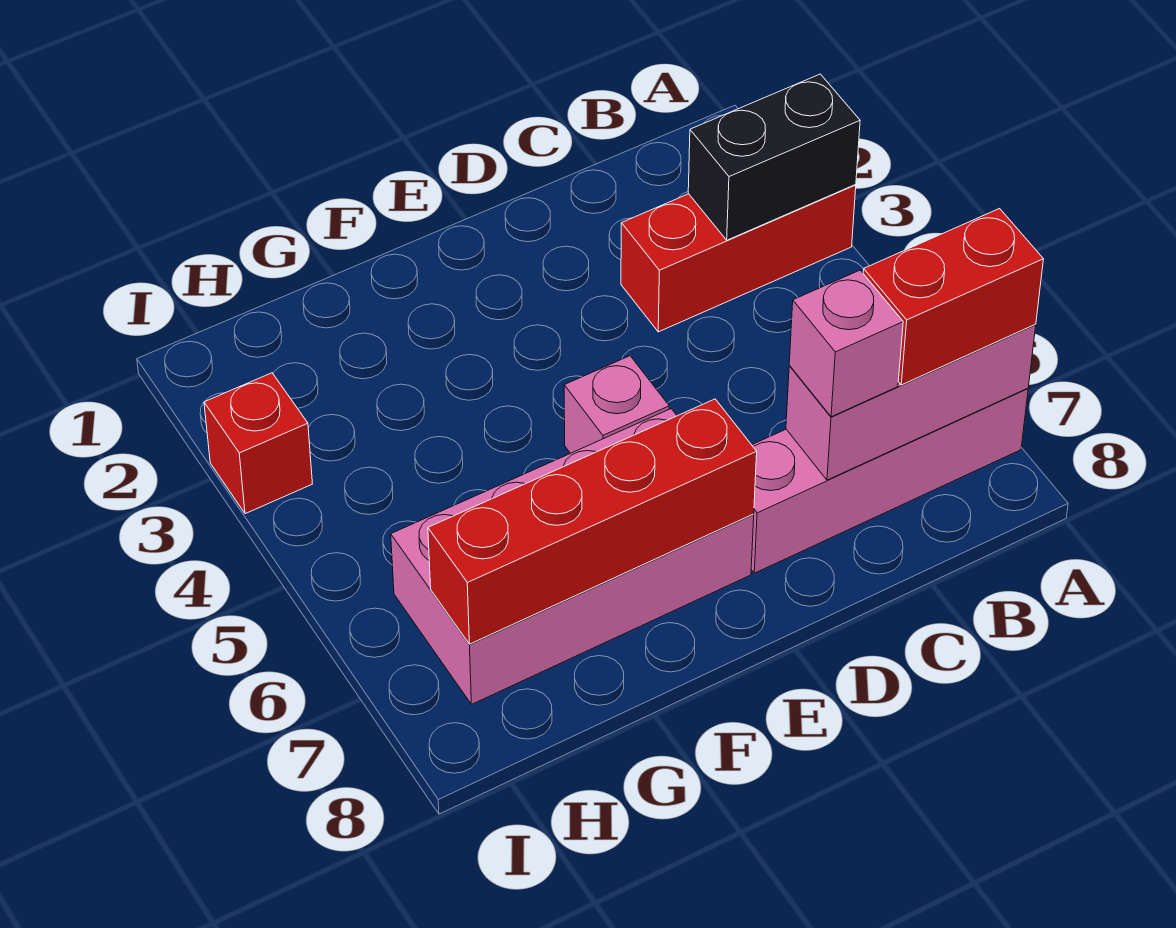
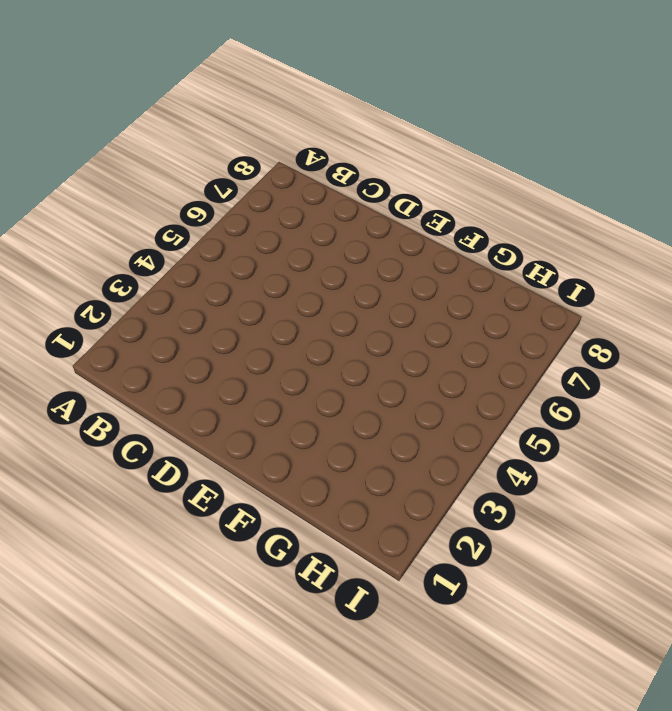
none -> red 1x3 brick [621,185,856,332]
none -> pink 1x4 brick [751,388,1028,573]

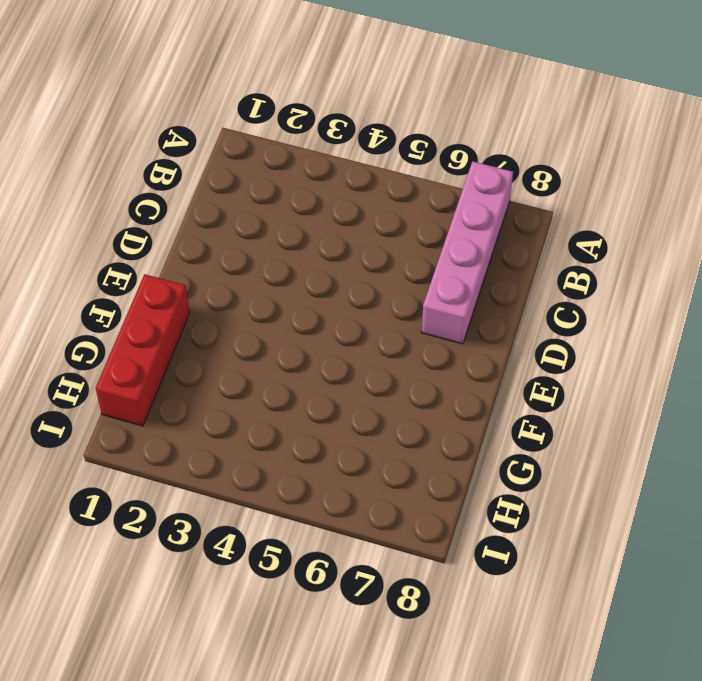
red 1x3 brick [96,274,189,426] -> red 1x3 brick moved to [621,185,856,332]
none -> pink 1x1 brick [564,356,669,453]
none -> pink 2x4 brick [391,409,754,704]

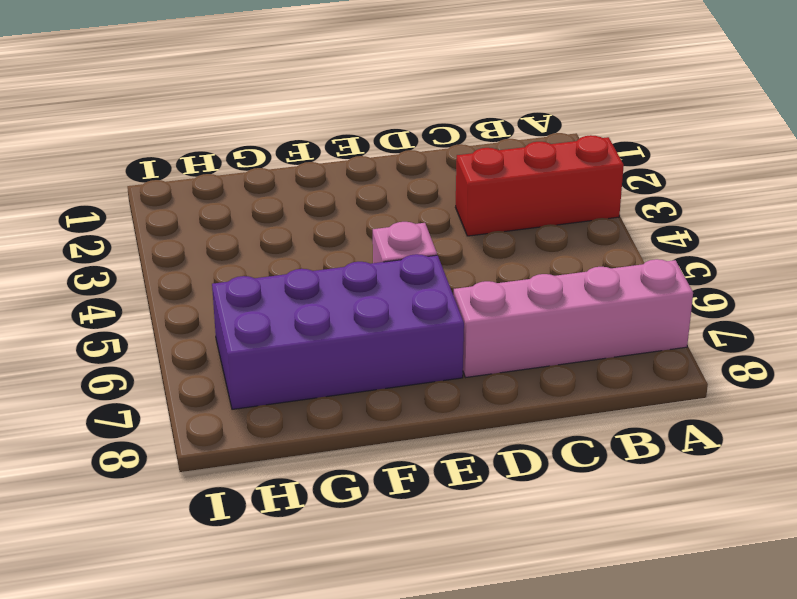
purple 2x4 brick [212,254,464,409] -> pink 2x4 brick [391,409,754,704]
none -> red 1x1 brick [204,373,312,514]
none -> black 1x2 brick [688,74,860,240]

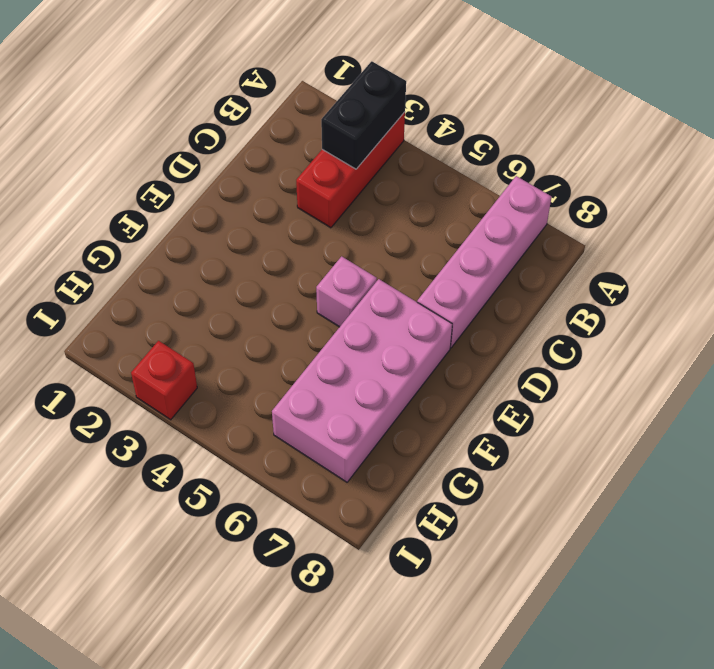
none -> pink 1x3 brick [786,324,1036,480]
none -> red 1x4 brick [428,399,757,644]

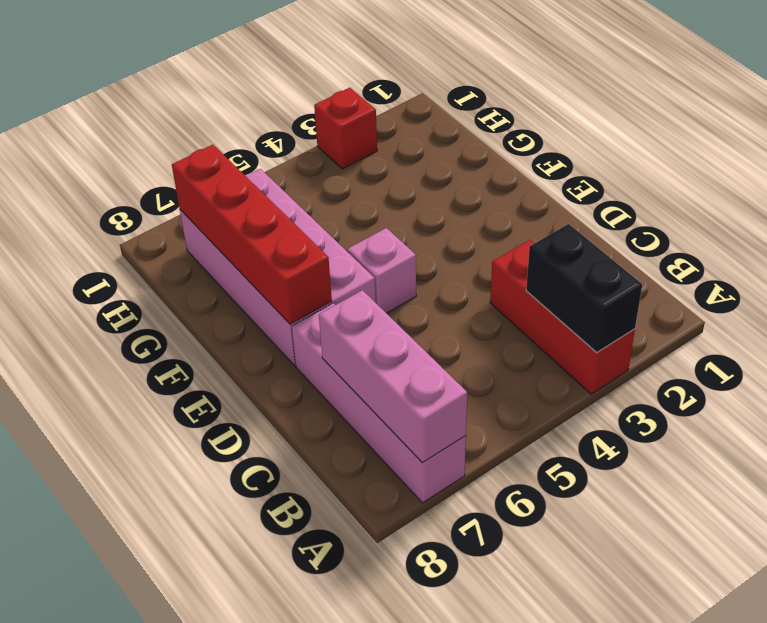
none -> red 1x2 brick [863,209,1043,385]
none -> pink 1x1 brick [789,270,903,417]

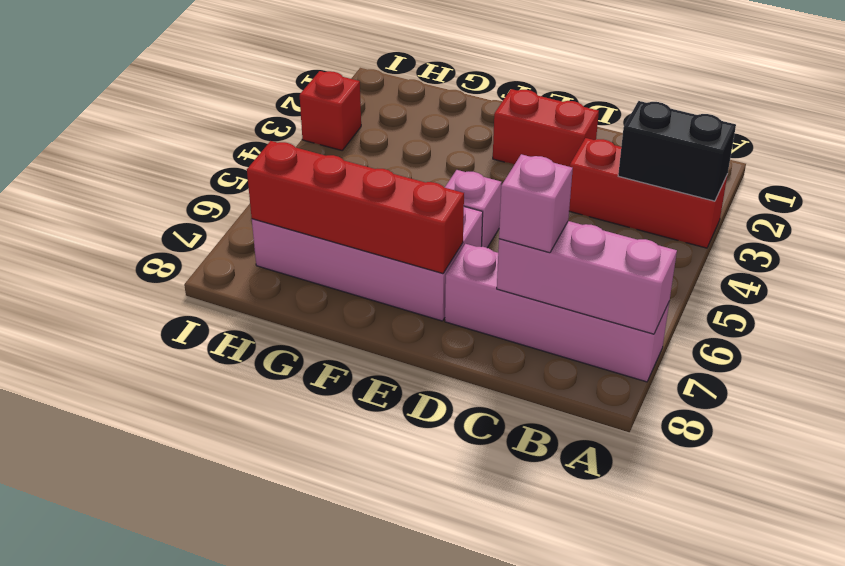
red 1x2 brick [493,89,599,167] -> red 1x2 brick moved to [863,209,1043,385]

